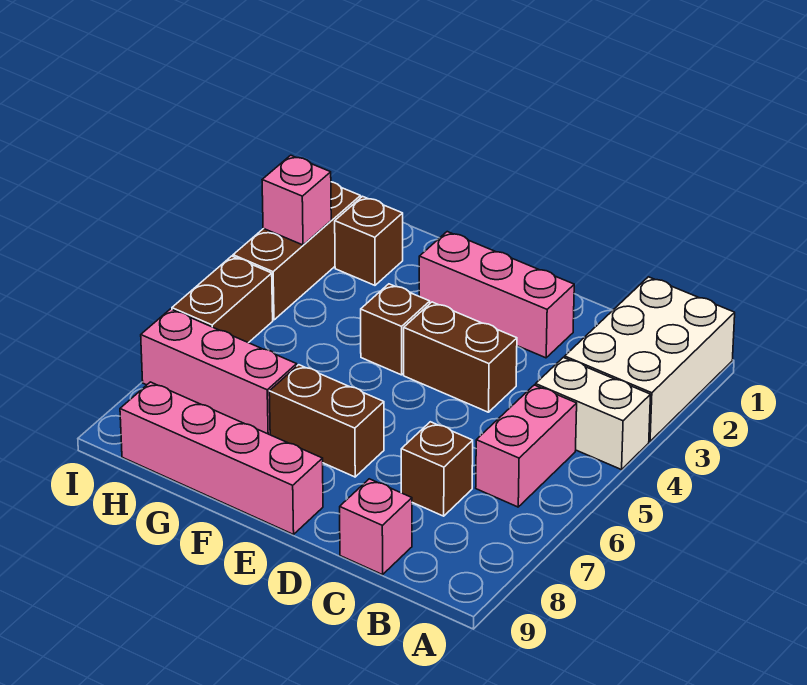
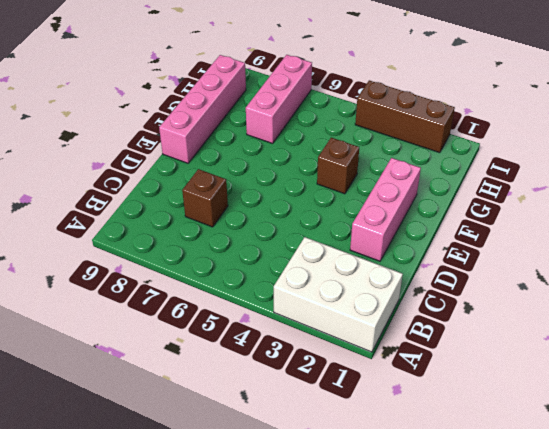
none -> white 1x2 brick [536,357,651,470]
none -> pink 1x2 brick [476,385,577,507]
none -> pink 1x1 brick [340,479,412,575]

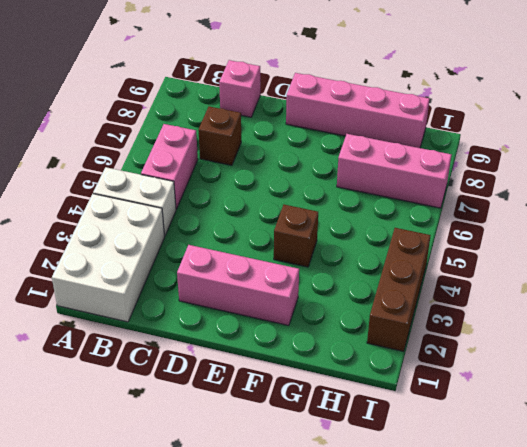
none -> brown 1x2 brick [404,302,517,412]
none -> brown 1x2 brick [269,365,384,477]
none -> brown 1x1 brick [335,196,403,285]

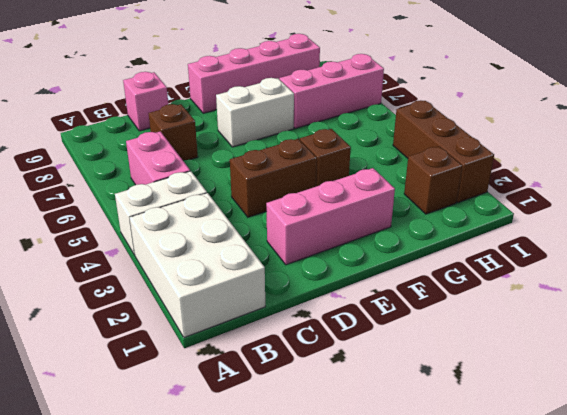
white 1x2 brick [216,78,294,147] -> brown 1x2 brick [269,365,384,477]
none -> brown 1x2 brick [172,256,273,343]
none -> pink 1x1 brick [262,155,331,245]

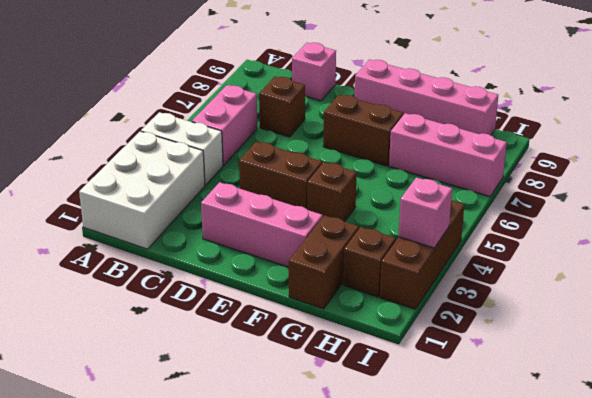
brown 1x2 brick [289,215,359,309] -> brown 1x2 brick moved to [172,256,273,343]

